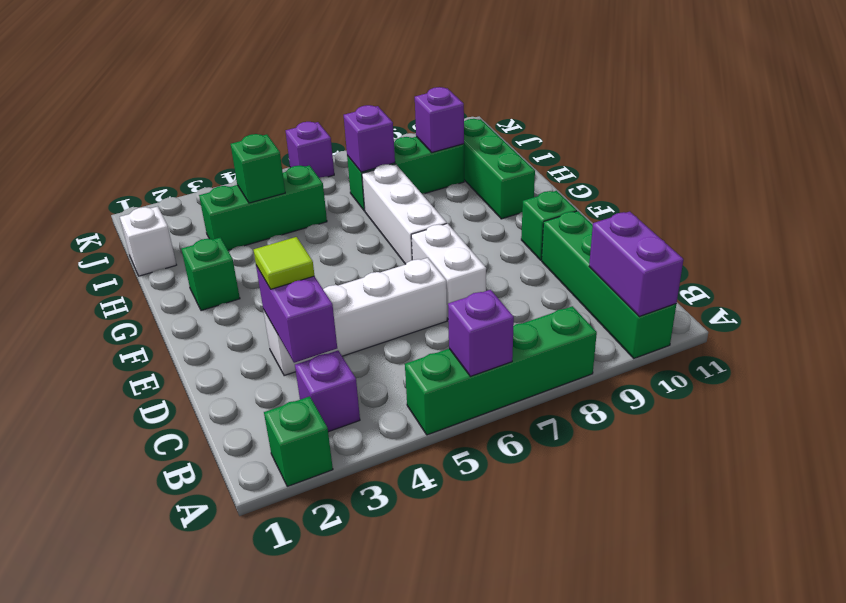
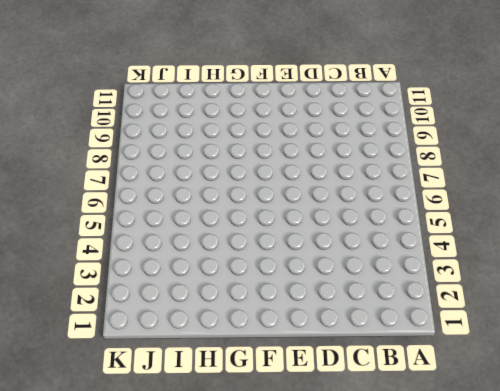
none -> green 1x1 brick [264,396,333,486]
none -> green 1x4 brick [405,306,597,435]
none -> green 1x4 brick [542,211,676,358]

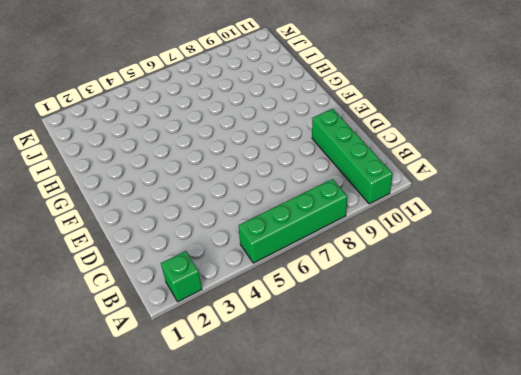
none -> purple 1x1 brick [295,351,360,432]
none -> white 1x4 brick [263,258,447,376]
none -> white 1x2 brick [411,224,486,319]

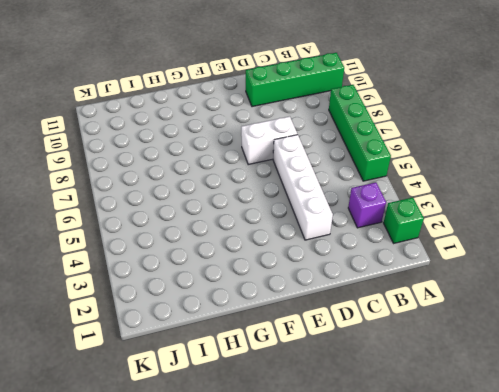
none -> green 1x1 brick [521,191,577,260]
none -> white 1x3 brick [362,164,447,264]
none -> green 1x1 brick [181,238,240,311]

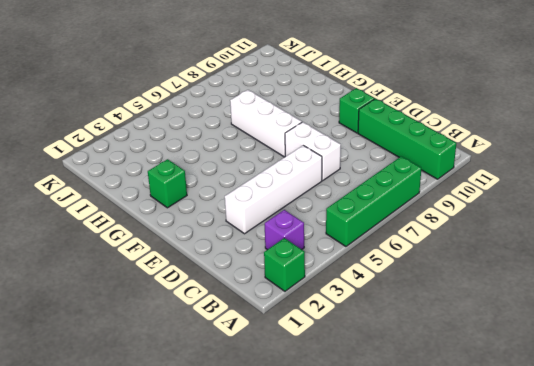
none -> green 1x3 brick [464,119,535,219]
none -> white 1x1 brick [120,206,176,276]
none -> green 1x3 brick [199,166,327,250]

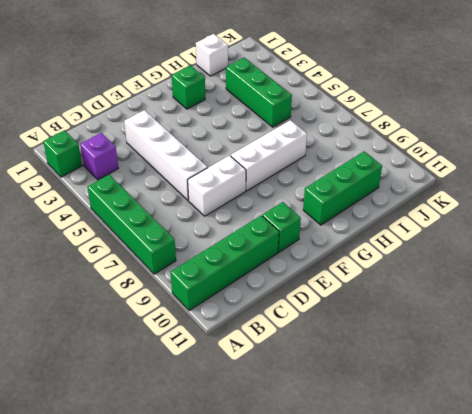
none -> green 1x3 brick [347,137,464,211]
none -> purple 1x1 brick [286,122,334,178]
none -> purple 1x1 brick [448,290,514,376]

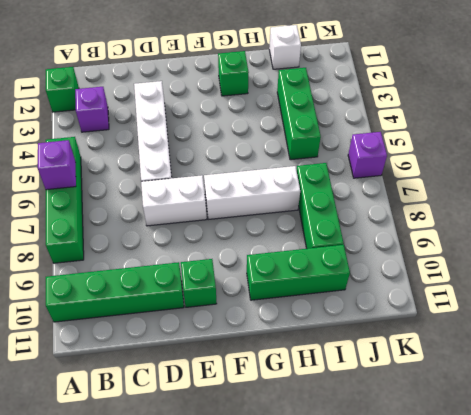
none -> purple 1x2 brick [589,212,683,317]
none -> purple 1x2 brick [256,266,337,363]
none -> green 1x1 brick [230,134,285,203]

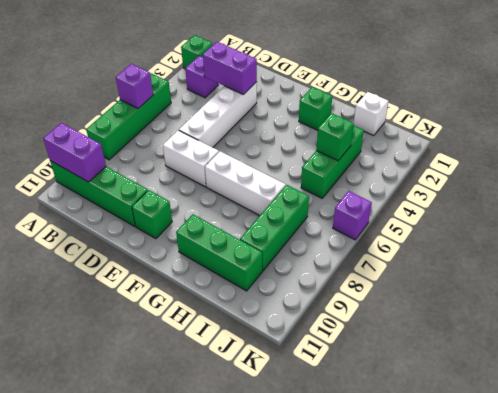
none -> purple 1x1 brick [344,105,395,172]
none -> purple 1x1 brick [415,87,464,152]
none -> lime 1x1 tile [254,237,314,289]

